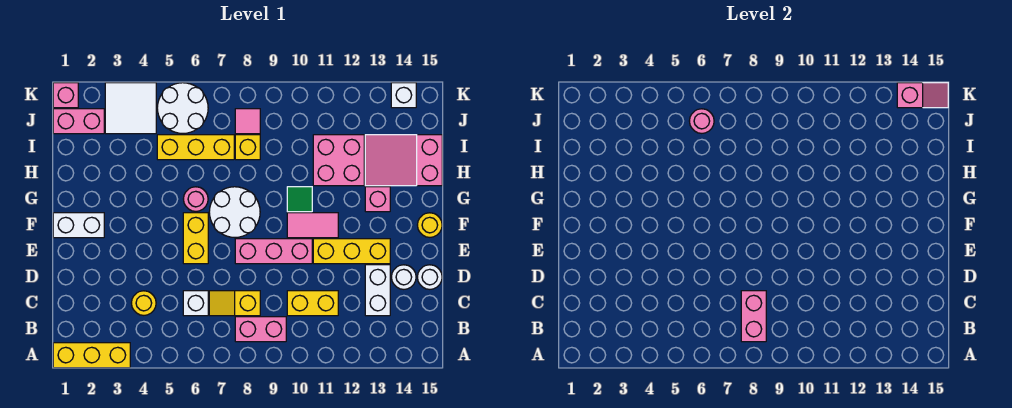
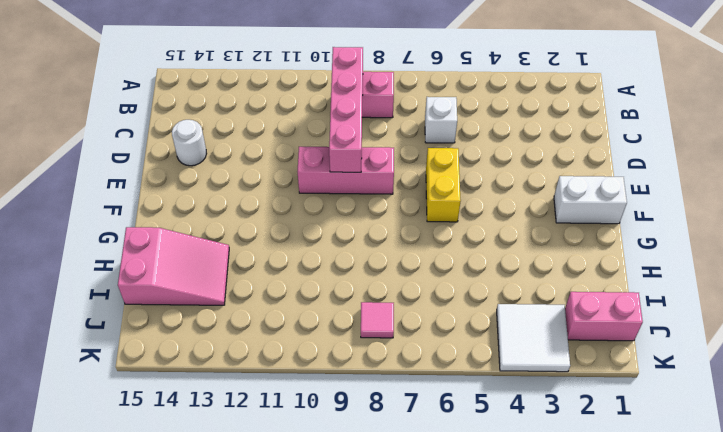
pink 1x4 brick [329,47,363,172] -> none
none -> yellow 1x3 brick [53,343,130,368]
none -> yellow 1x1 round brick [132,291,156,315]
none -> yellow 1x2 slope [209,291,260,316]
none -> yellow 1x2 brick [287,291,338,316]

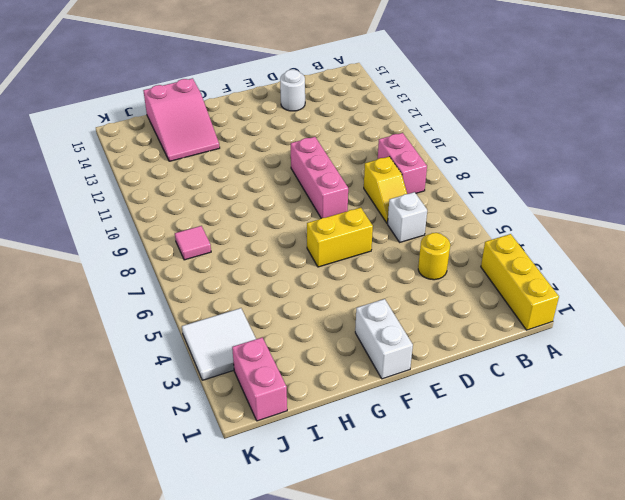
none -> yellow 1x2 brick [287,291,338,316]
none -> white 1x2 brick [365,265,390,316]
none -> white 1x1 round brick [418,265,442,289]
none -> yellow 1x3 brick [313,239,390,264]

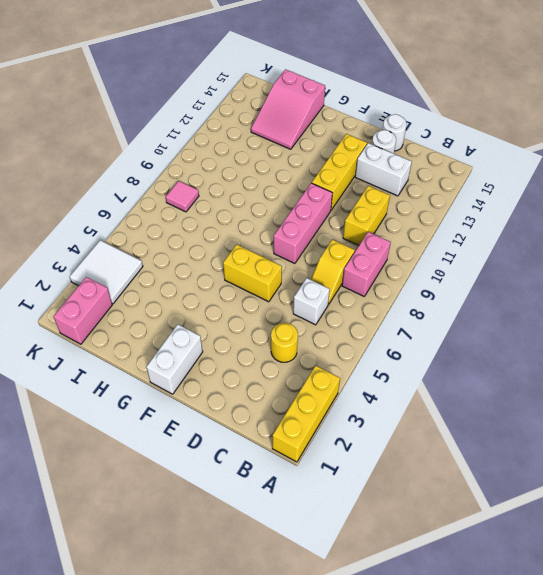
none -> white 2x2 round brick [209,187,260,238]
none -> pink 1x2 tile [287,213,338,238]
none -> yellow 1x1 round brick [418,213,442,237]
none -> pink 1x1 round brick [184,187,208,211]

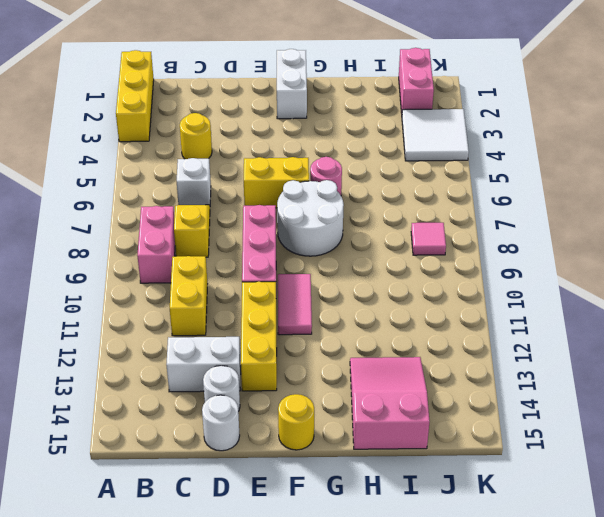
none -> green 1x1 tile [287,187,312,212]
none -> pink 1x1 brick [365,187,390,212]
none -> pink 2x2 brick [313,135,364,186]
none -> yellow 1x3 brick [157,135,234,160]

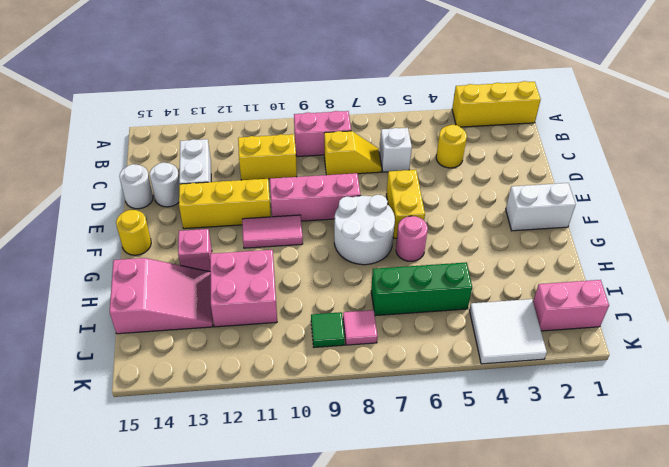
green 1x3 brick [371,262,472,316] -> yellow 1x3 brick [157,135,234,160]
green 1x1 tile [311,312,345,347] -> green 1x1 tile moved to [287,187,312,212]
none -> yellow 1x1 brick [235,135,260,160]
none -> white 2x2 round brick [157,83,208,134]
none -> pink 1x1 brick [53,83,78,108]
none -> white 1x1 brick [391,83,416,108]

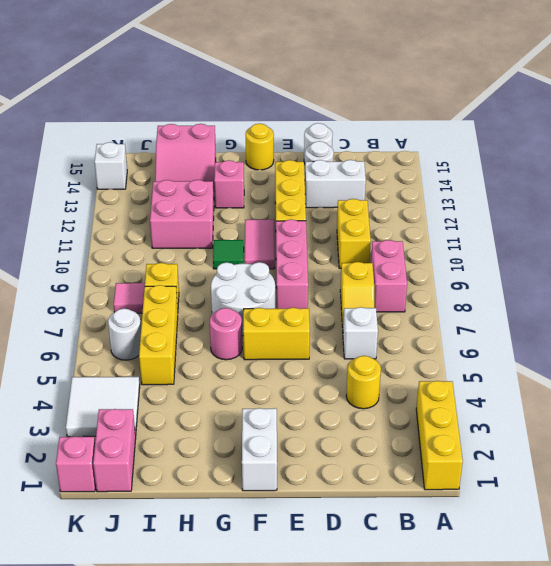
white 1x1 round brick [108,308,141,360] -> white 2x2 round brick [157,83,208,134]
none -> pink 1x2 brick [741,291,766,342]
none -> pink 1x1 round brick [690,109,714,133]
none -> pink 1x2 slope [897,83,948,108]

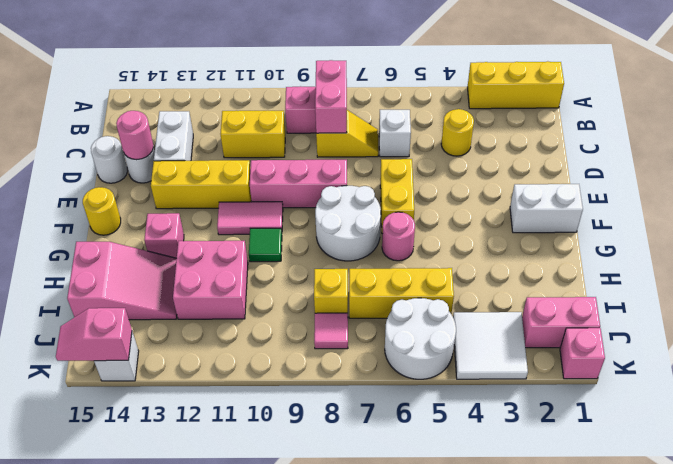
pink 1x1 round brick [116,111,153,160] -> pink 1x1 round brick moved to [690,109,714,133]

